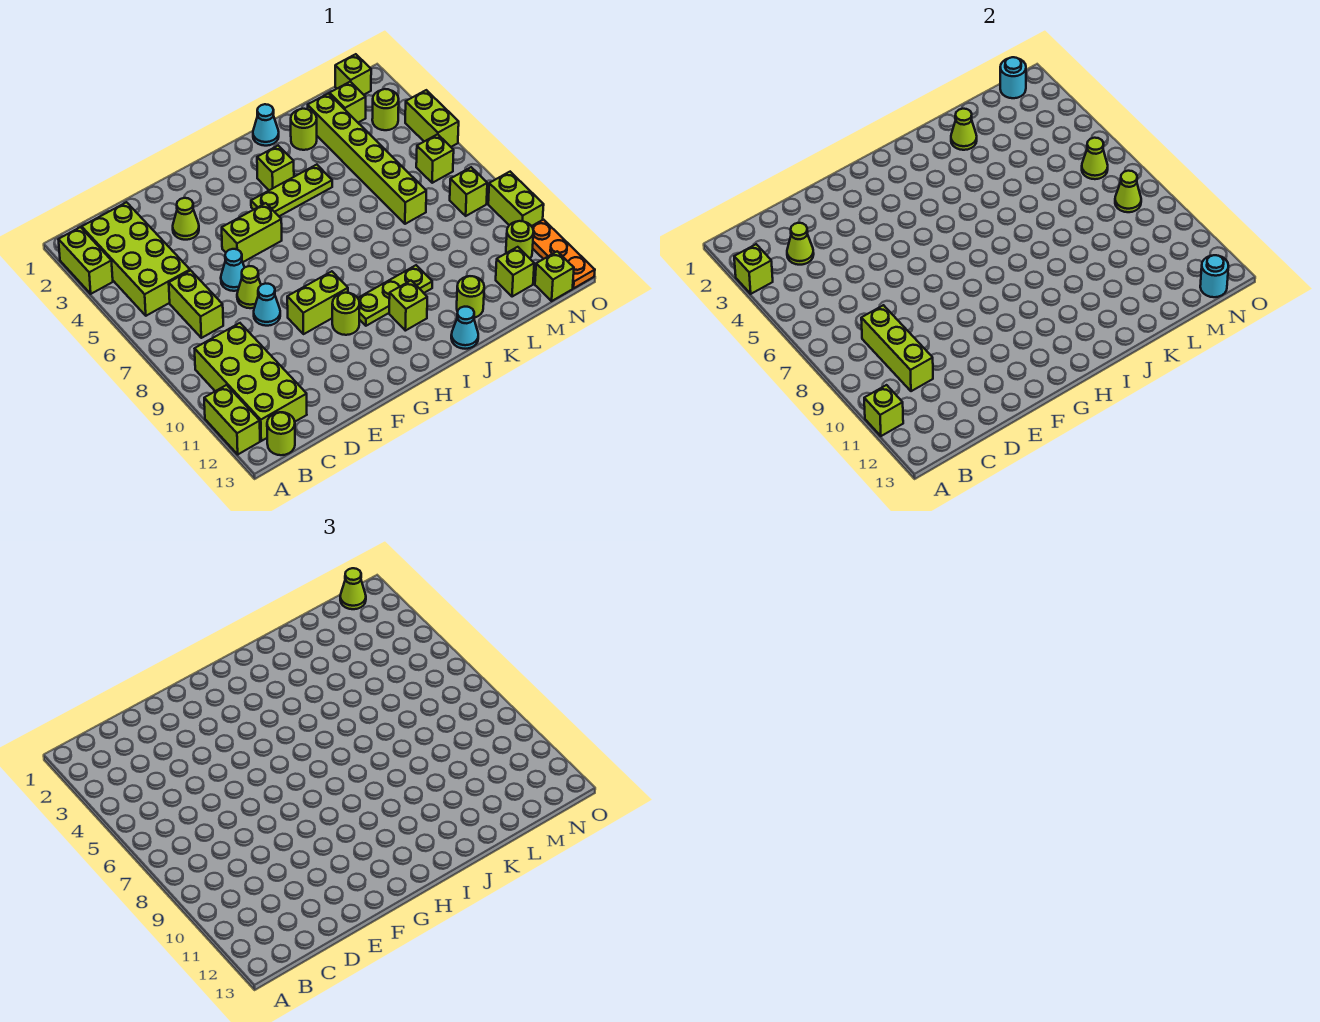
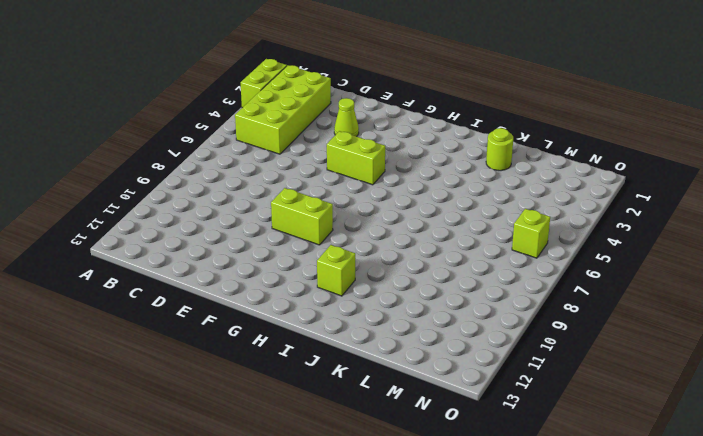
none -> lime 1x2 brick [204,385,260,454]
none -> lime 2x4 brick [195,323,307,441]
none -> lime 1x1 round brick [267,412,295,455]
none -> lime 1x2 brick [169,270,223,338]

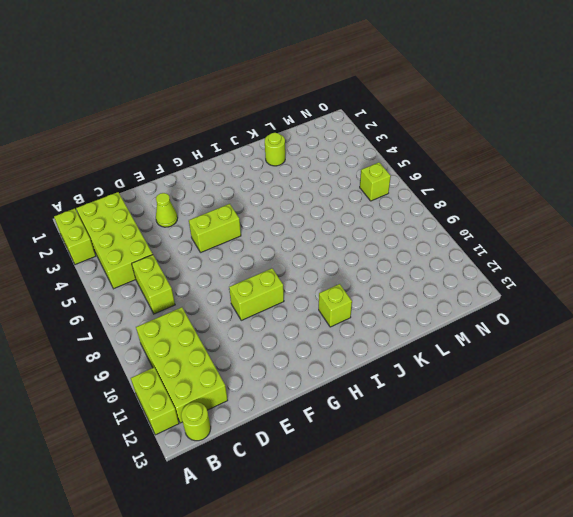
none -> cyan 1x1 cone [221,249,245,291]
none -> lime 1x1 cone [237,266,261,308]
none -> cyan 1x1 cone [254,283,280,326]
none -> lime 1x1 round brick [332,293,360,335]

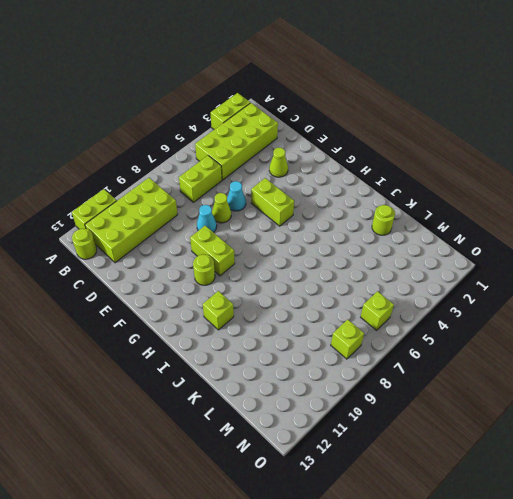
none -> lime 1x3 plate [251,165,332,216]
none -> lime 1x3 plate [358,265,432,326]
none -> lime 1x1 brick [257,146,294,190]
none -> cyan 1x1 cone [253,104,279,146]

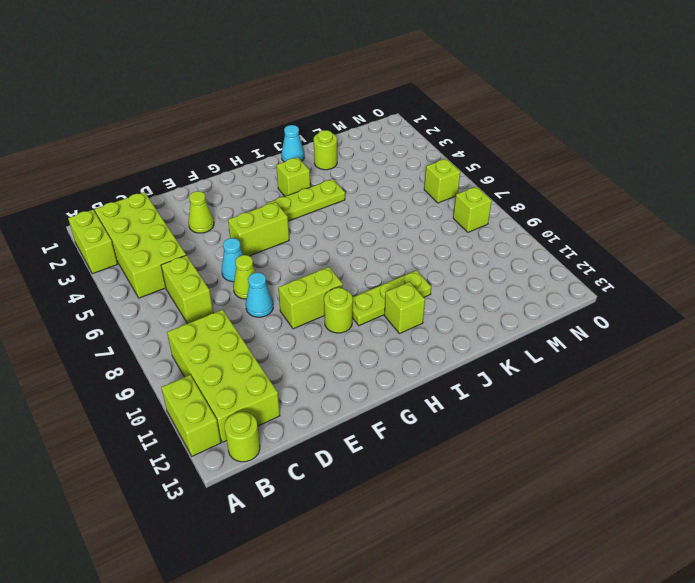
none -> cyan 1x1 cone [451,307,478,349]
none -> lime 1x1 round brick [457,276,484,318]
none -> lime 1x6 brick [308,93,426,224]
none -> lime 1x1 brick [329,82,366,122]

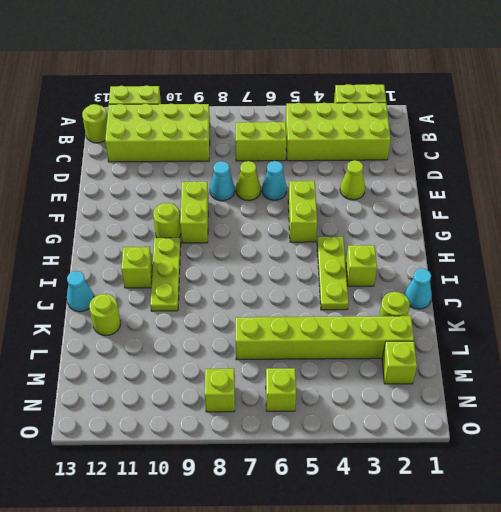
none -> lime 1x1 brick [496,247,534,297]
none -> lime 1x1 brick [335,54,371,95]
none -> lime 1x1 round brick [372,89,399,130]
none -> lime 1x1 round brick [506,221,534,258]

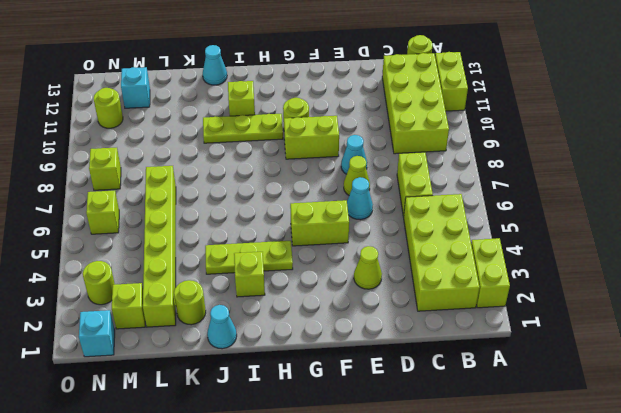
cyan 1x1 brick [121,67,150,108] -> lime 1x1 brick [496,247,534,297]
cyan 1x1 brick [79,310,115,357] -> lime 1x1 brick [335,54,371,95]
none -> lime 1x1 round brick [457,276,484,318]
none -> lime 1x1 brick [535,251,574,301]
none -> lime 1x2 brick [405,90,459,147]
none -> lime 1x2 brick [488,172,544,226]

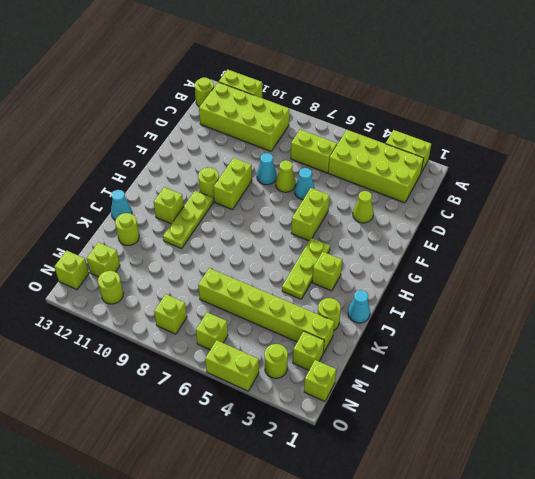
none -> lime 1x2 brick [488,172,544,226]
none -> orange 1x3 plate [532,220,595,288]
none -> lime 1x1 brick [734,244,773,294]
none -> lime 1x1 brick [864,385,903,436]

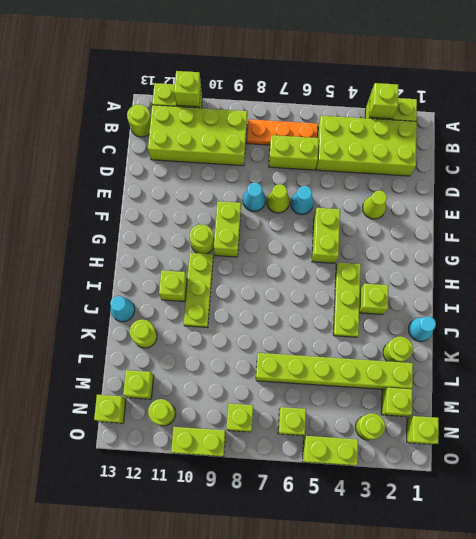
orange 1x3 plate [247,119,318,145] -> orange 1x3 plate moved to [532,220,595,288]
none -> lime 1x1 cone [787,223,814,265]
none -> lime 1x3 brick [861,305,933,391]
none -> lime 1x1 cone [951,109,977,150]
none -> cyan 1x1 round brick [1000,57,1026,98]

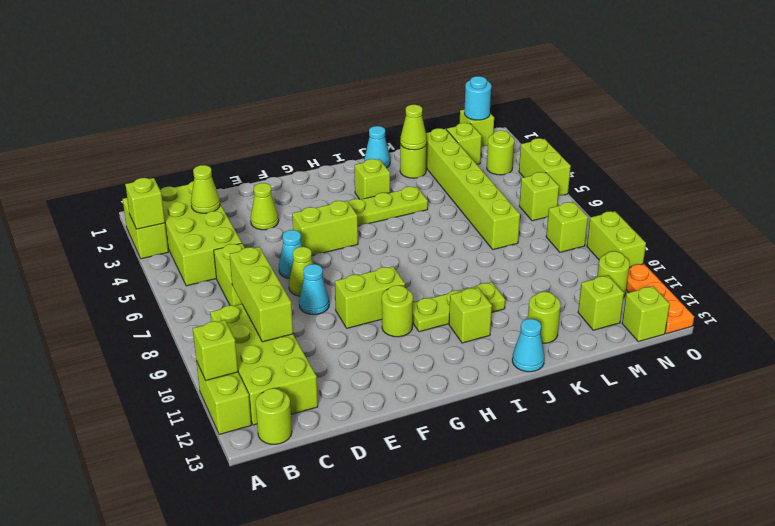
none -> lime 1x1 cone [1082,138,1108,179]
none -> lime 1x1 cone [1115,171,1141,212]
none -> cyan 1x1 round brick [1200,255,1229,297]
none -> lime 1x1 cone [340,568,366,609]

